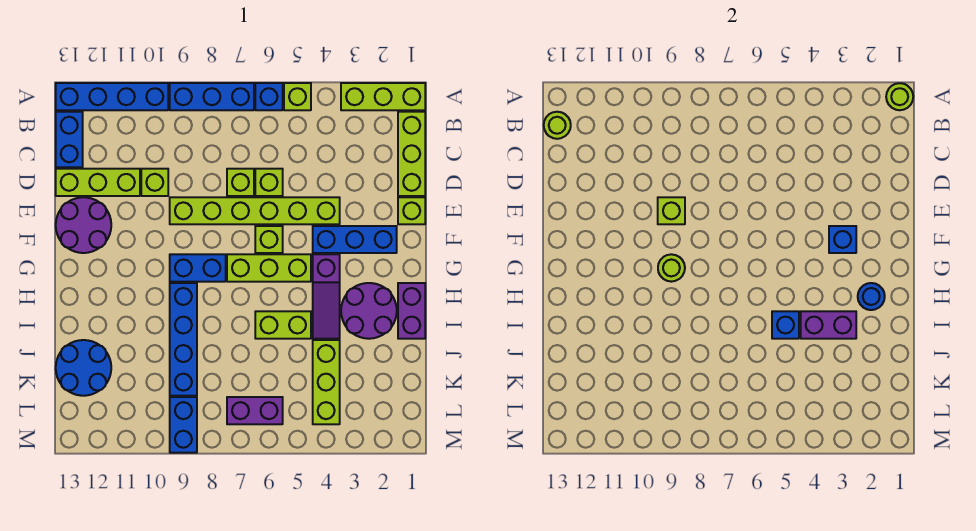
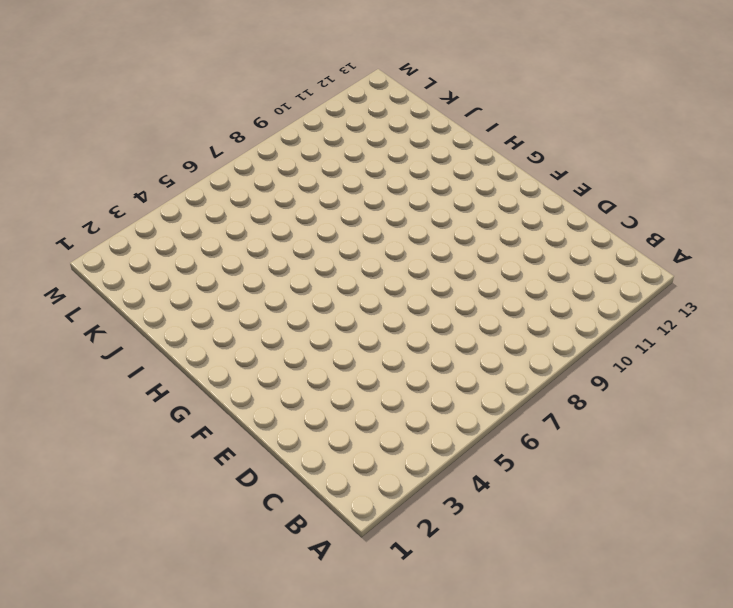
none -> lime 1x3 brick [341,83,425,110]
none -> lime 1x1 brick [284,83,311,110]
none -> blue 1x1 brick [255,83,283,110]
none -> blue 1x3 brick [170,83,254,110]

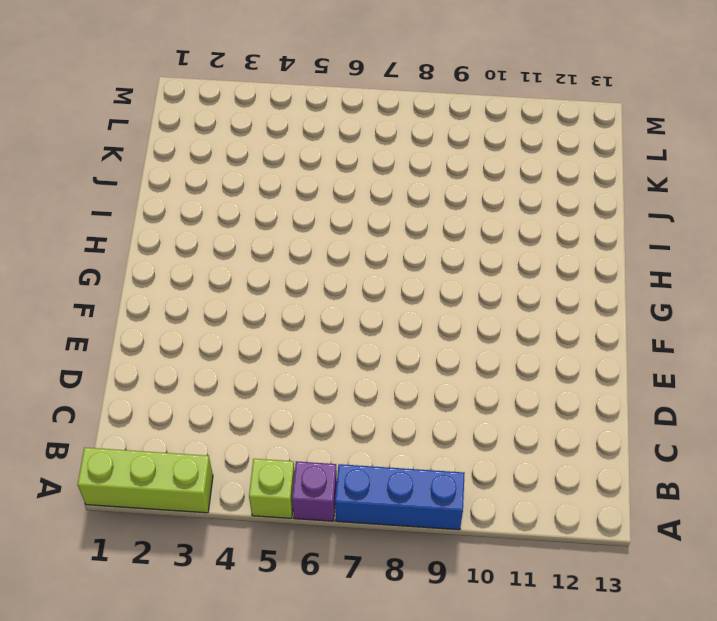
purple 1x1 brick [292,461,337,521] -> blue 1x1 brick [255,83,283,110]
none -> blue 1x4 brick [56,83,168,110]
none -> lime 1x3 brick [398,112,425,196]
none -> blue 1x2 brick [56,112,83,167]
none -> lime 1x1 brick [255,169,283,196]

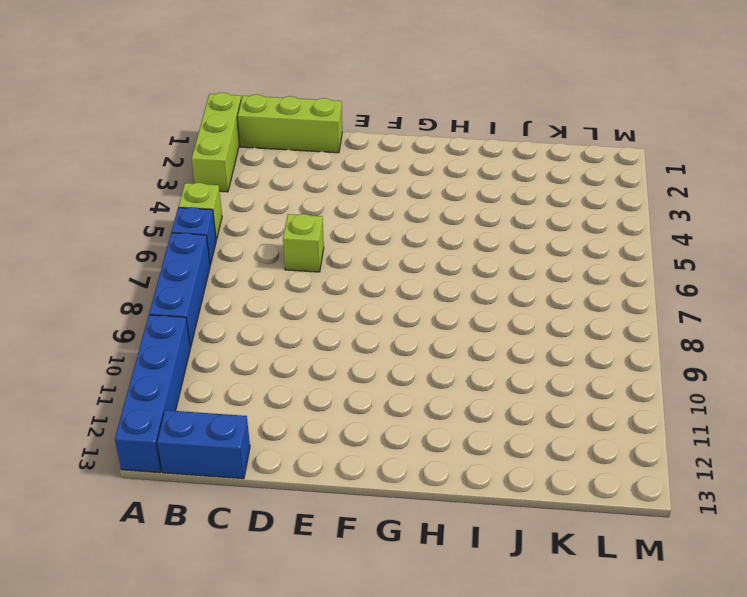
none -> lime 1x1 brick [227,169,254,196]
none -> lime 1x1 brick [141,169,168,196]
none -> lime 1x3 brick [56,169,140,196]
none -> lime 1x1 brick [398,197,425,224]

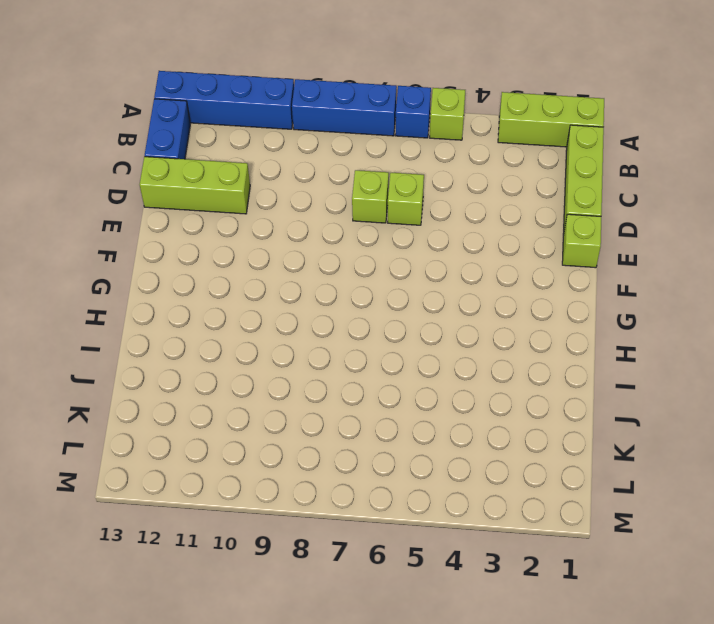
none -> lime 1x1 brick [141,169,168,196]
none -> lime 1x6 brick [170,197,340,224]
none -> purple 2x2 round brick [56,197,111,253]
none -> blue 1x3 brick [313,226,397,253]

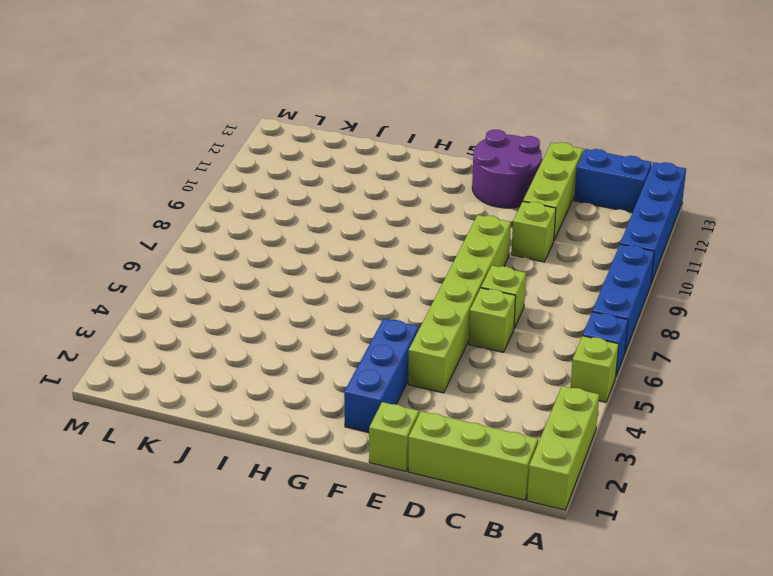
none -> lime 1x1 brick [255,226,283,253]
none -> purple 1x3 slope [313,254,340,339]
none -> lime 1x3 brick [227,254,311,282]
none -> blue 1x2 brick [170,254,226,282]

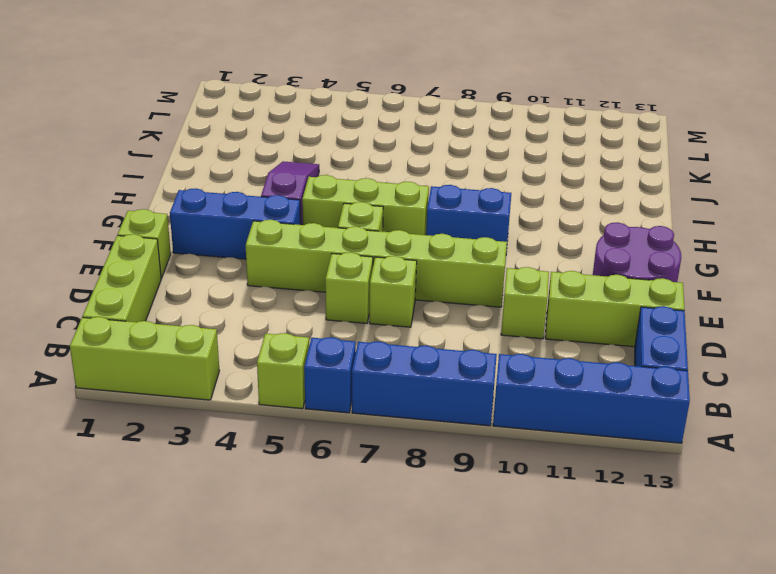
none -> purple 1x2 brick [398,283,425,339]
none -> purple 2x2 round brick [341,283,397,339]
none -> blue 1x4 brick [170,283,197,396]
none -> lime 1x2 brick [255,311,311,339]

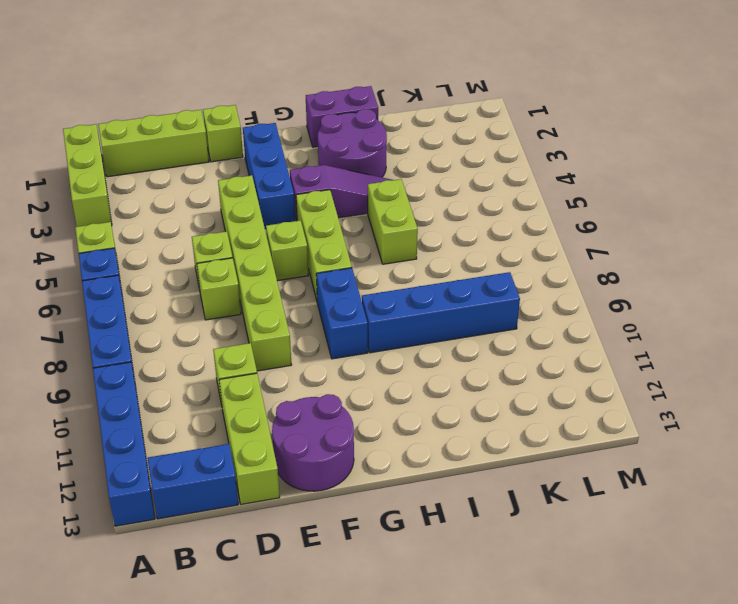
none -> lime 1x3 brick [313,340,340,424]
none -> blue 2x2 round brick [56,340,111,396]
none -> purple 1x2 brick [227,397,283,424]
none -> blue 1x2 brick [170,397,197,453]

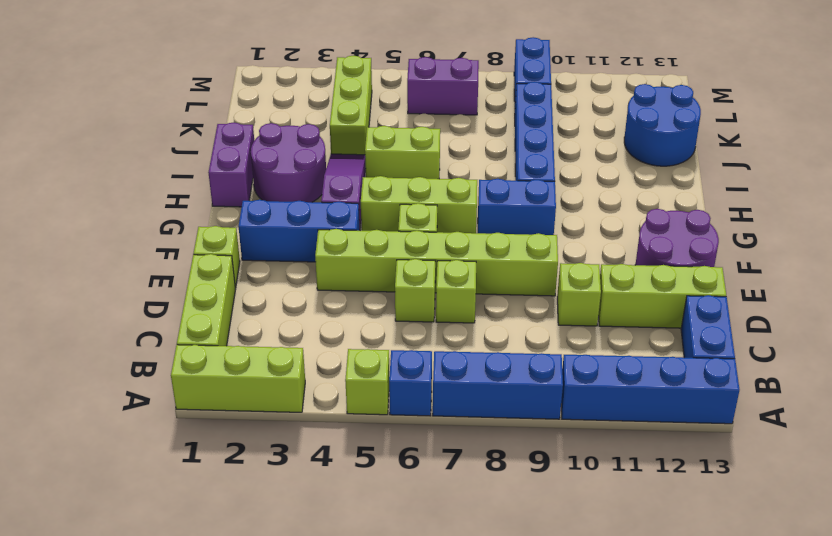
none -> lime 1x1 round brick [886,83,913,110]
none -> lime 1x1 round brick [544,112,571,139]
none -> lime 1x1 brick [658,197,685,224]
none -> blue 1x1 brick [829,226,856,253]

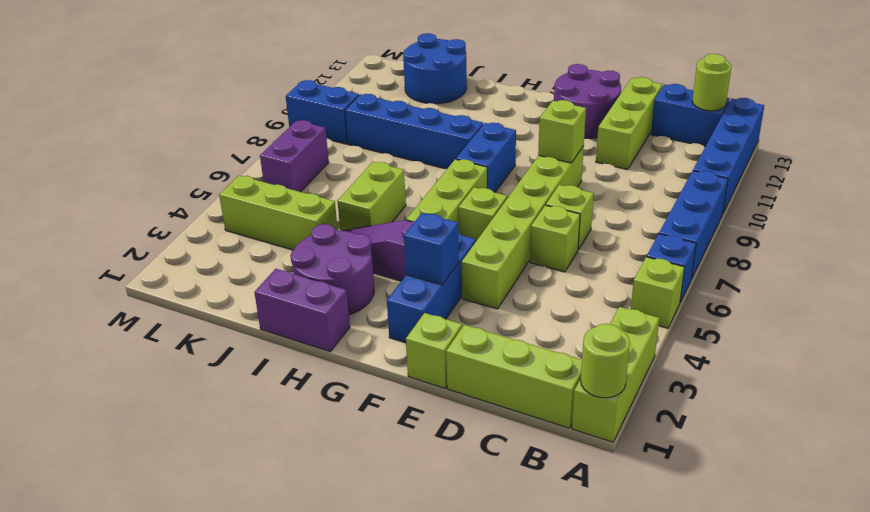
none -> lime 1x1 brick [141,169,168,196]
none -> lime 1x1 round brick [658,254,685,282]
none -> blue 1x1 round brick [858,283,885,310]
none -> purple 1x2 brick [801,311,856,339]

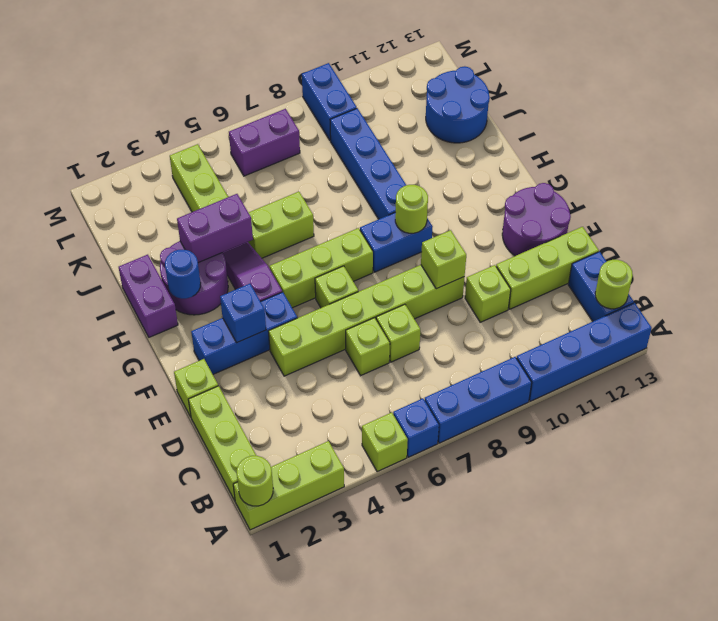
none -> blue 1x1 brick [772,311,799,339]

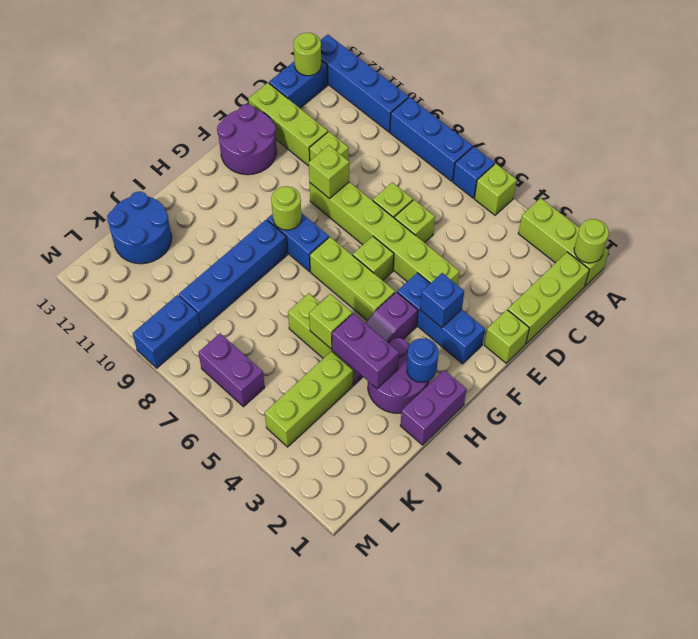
lime 1x1 brick [309,294,352,349] -> blue 1x1 brick [772,311,799,339]

